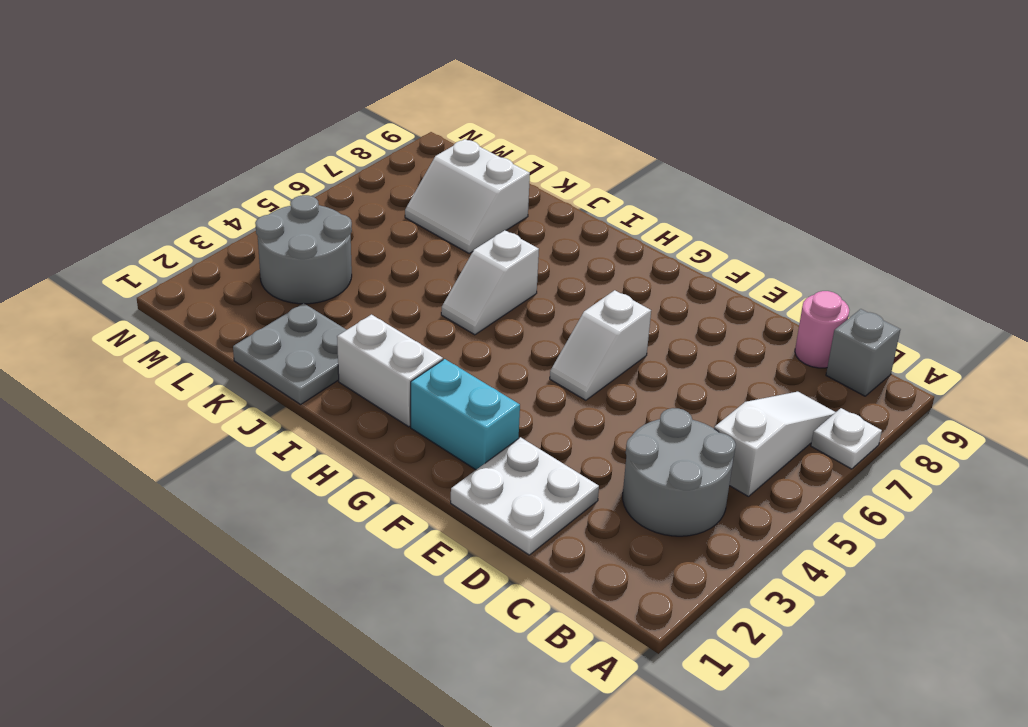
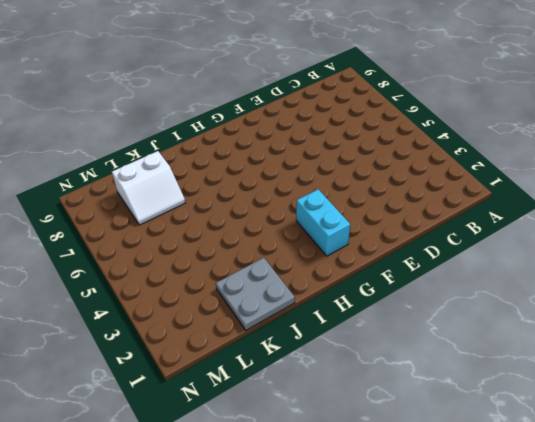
cyan 1x2 brick [296,189,350,256] -> cyan 1x2 brick turned to [411,359,520,470]
none -> white 1x1 plate [811,408,882,469]
none -> grey 2x2 round brick [623,408,736,536]
none -> white 1x3 slope [714,392,836,497]

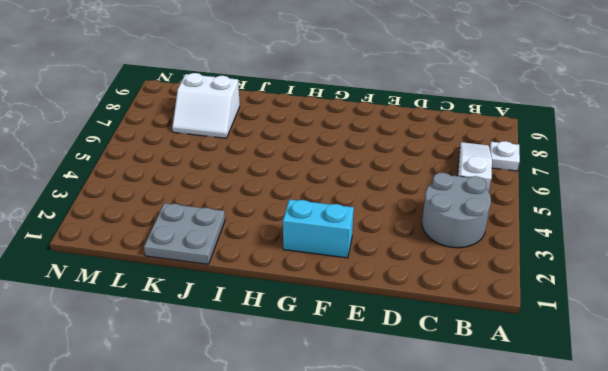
none -> grey 1x1 brick [826,309,900,396]
none -> pink 1x1 round brick [795,291,849,368]
none -> white 2x2 plate [451,437,599,555]

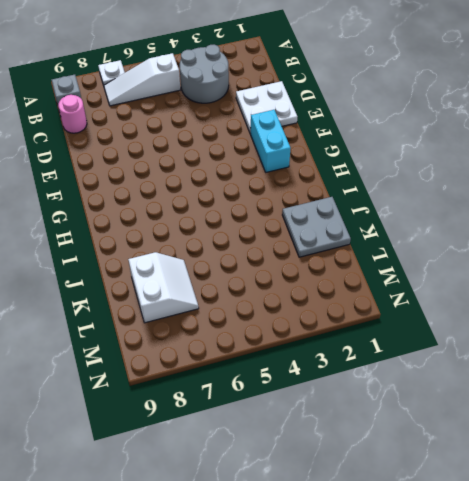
none -> white 1x2 slope [550,290,651,400]
none -> white 1x2 brick [337,315,443,427]
none -> white 1x2 slope [441,230,539,335]

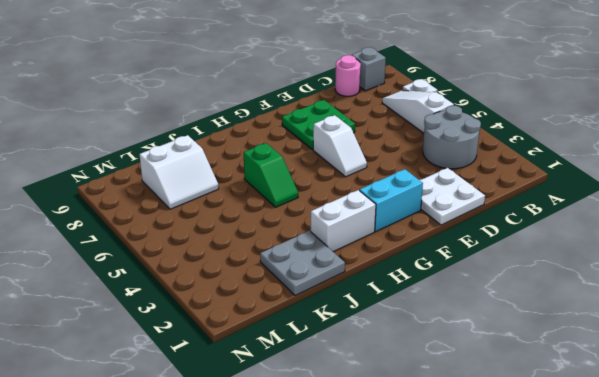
green 2x2 plate [282,100,355,150] -> none
green 1x2 slope [244,143,298,207] -> white 1x2 slope [441,230,539,335]
none -> grey 2x2 round brick [255,195,352,304]

